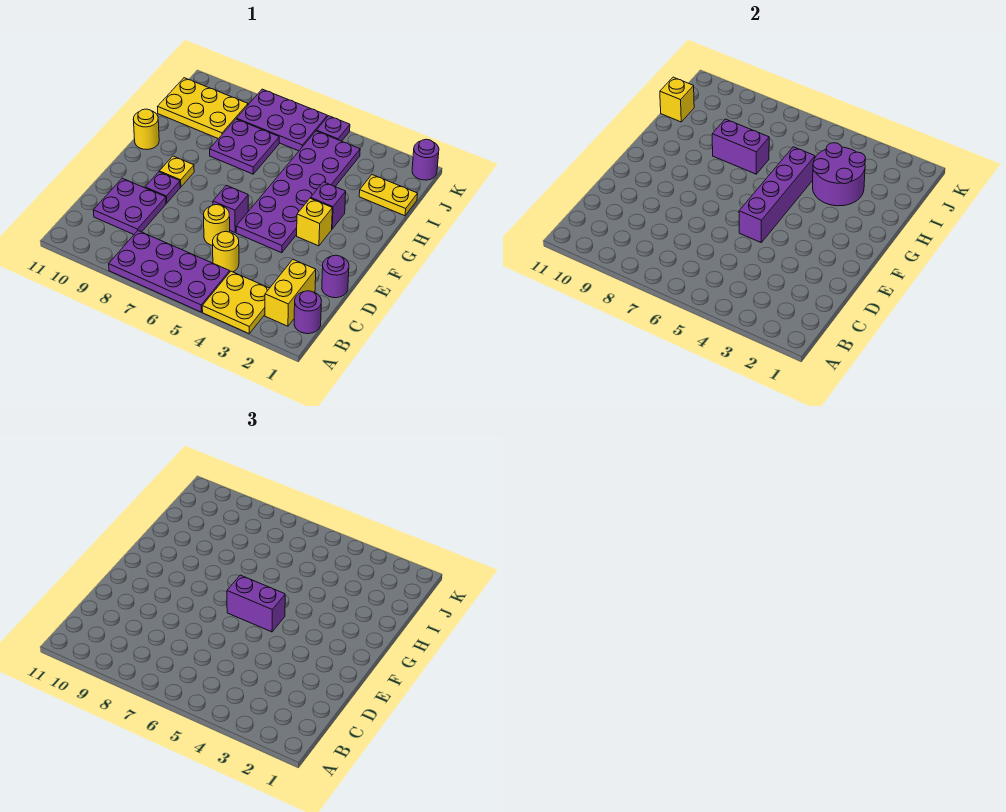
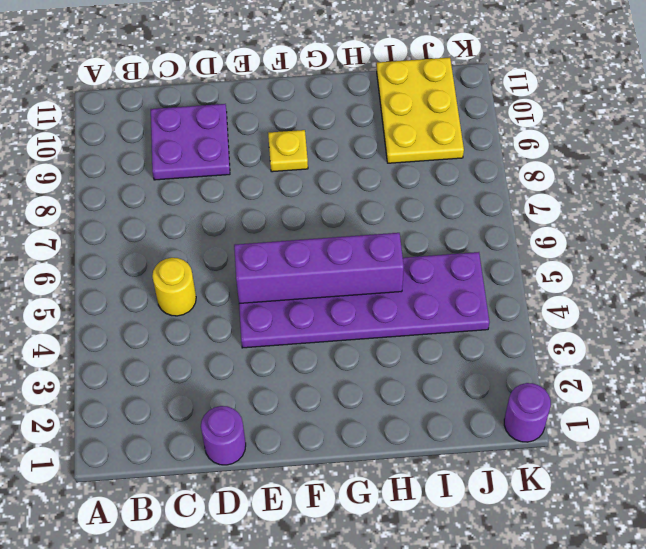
none -> yellow 2x2 plate [202,271,269,333]
none -> purple 2x4 plate [109,231,230,312]
none -> purple 1x1 round brick [294,291,322,334]

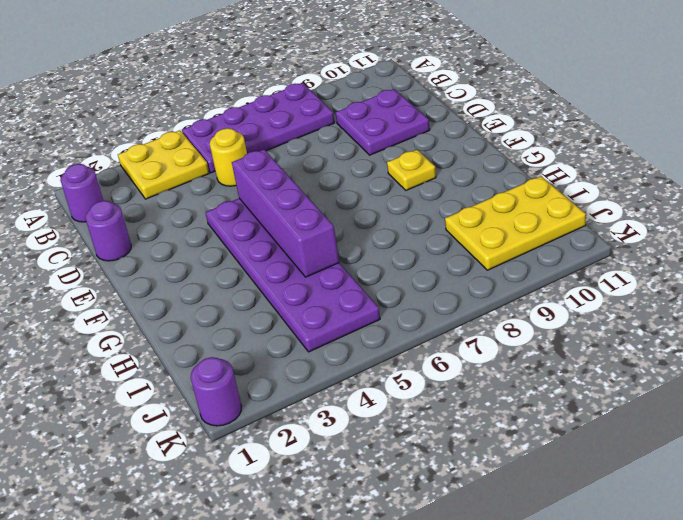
none -> yellow 1x2 brick [265,260,316,326]
none -> yellow 1x1 round brick [204,205,230,246]
none -> purple 1x1 brick [213,185,248,233]

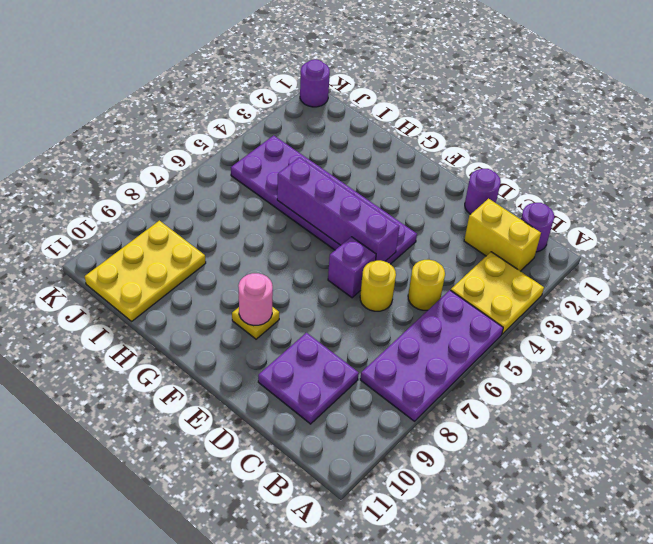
pink 1x1 round brick [238,273,273,326] -> none
none -> purple 1x1 plate [145,172,180,203]
none -> yellow 1x1 brick [297,198,332,246]
none -> purple 1x1 brick [311,182,346,229]

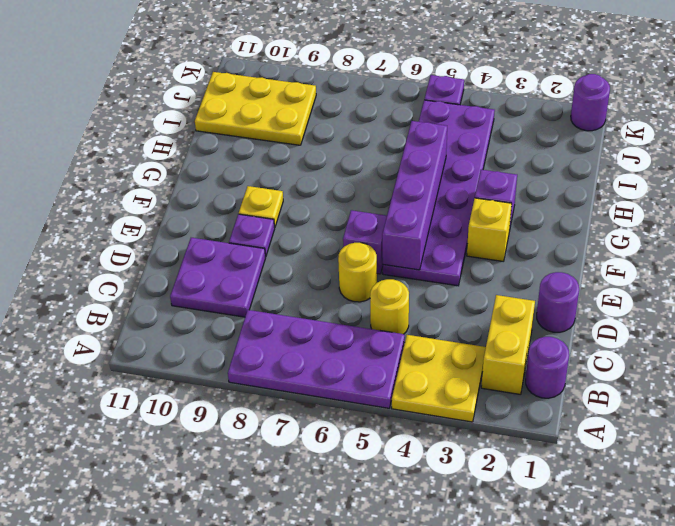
none -> yellow 1x1 round brick [133,109,159,150]
none -> purple 2x2 plate [210,119,279,174]
none -> yellow 1x2 plate [359,175,418,216]

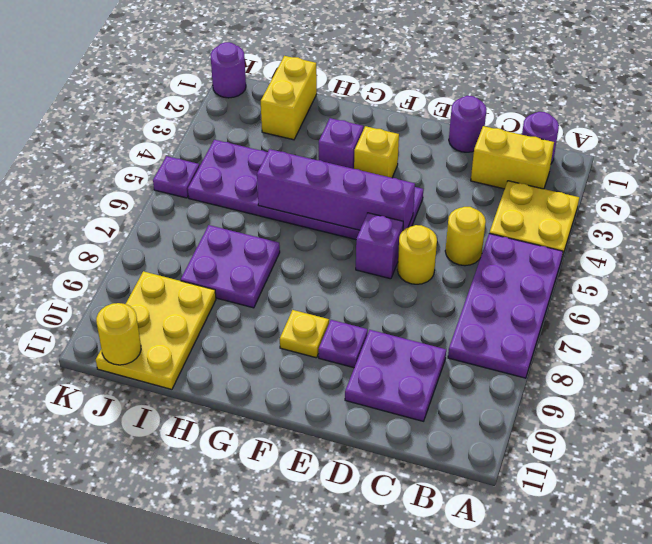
yellow 1x2 brick [261,56,317,140] -> yellow 1x2 plate [359,175,418,216]
yellow 1x1 round brick [96,303,141,365] -> yellow 1x1 round brick moved to [133,109,159,150]
none -> purple 2x3 plate [237,89,327,151]
none -> purple 2x2 round brick [813,143,865,206]
none -> purple 1x2 brick [712,119,769,174]

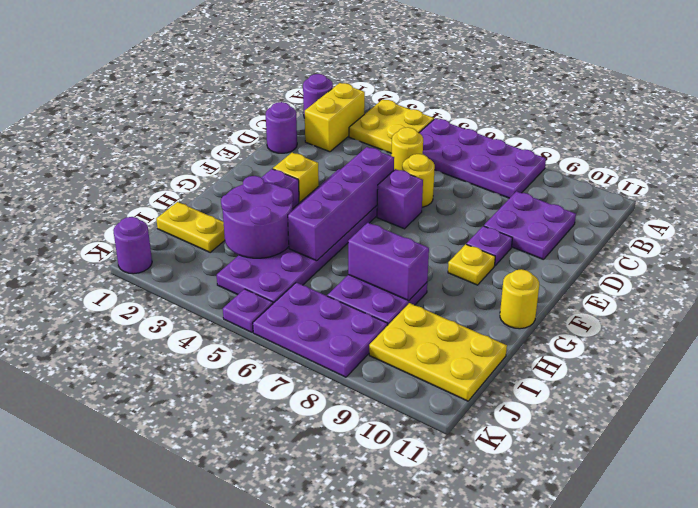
none -> yellow 1x1 brick [660,77,694,122]
none -> purple 1x2 brick [227,575,285,632]

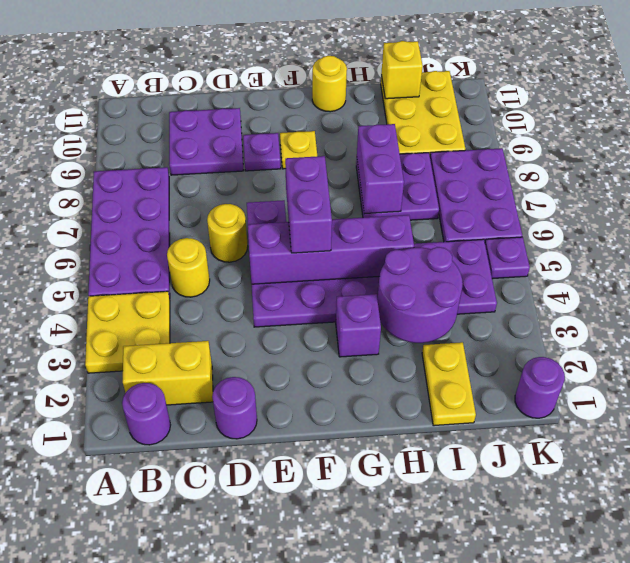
none -> yellow 1x1 brick [297,198,332,246]

